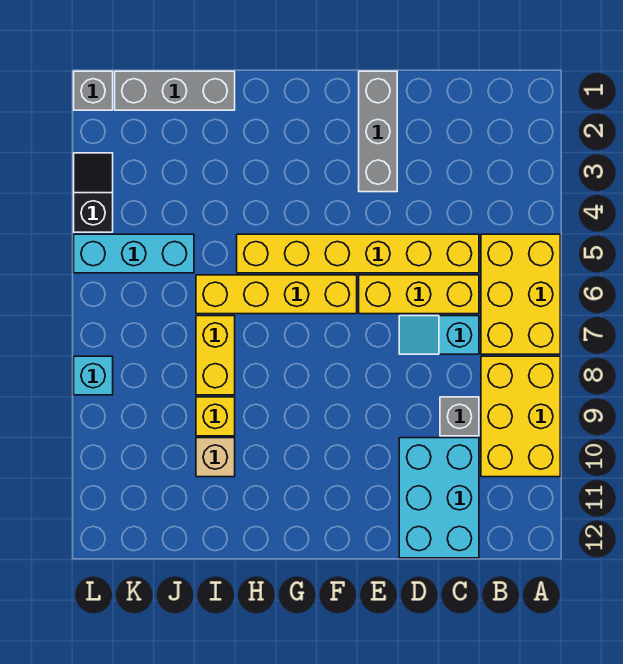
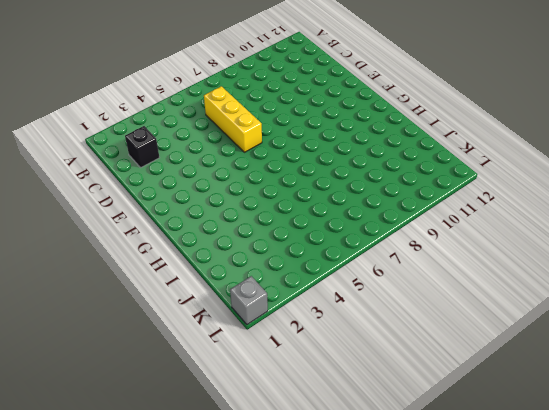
black 1x1 brick [125,126,160,167] -> none
none -> yellow 2x3 brick [481,234,560,354]
none -> yellow 2x3 brick [481,356,560,477]
none -> yellow 1x6 brick [237,234,479,273]

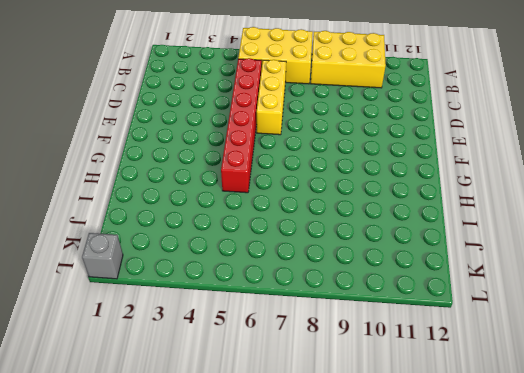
red 1x6 brick [221,58,262,193] -> yellow 1x6 brick [237,234,479,273]
none -> cyan 1x2 slope [399,316,479,354]
none -> grey 1x1 brick [440,397,479,436]
none -> cyan 2x3 brick [399,438,479,558]

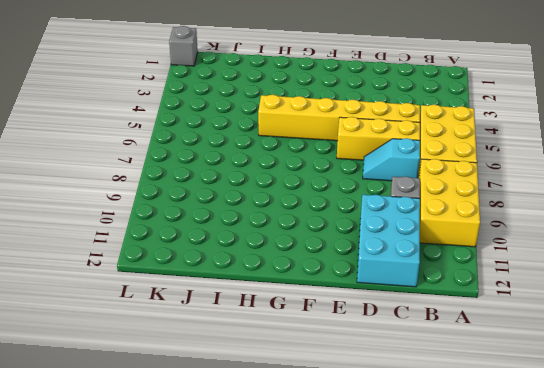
none -> grey 1x3 brick [359,71,397,192]
none -> yellow 1x4 brick [196,275,357,314]
none -> grey 1x3 brick [115,71,235,110]

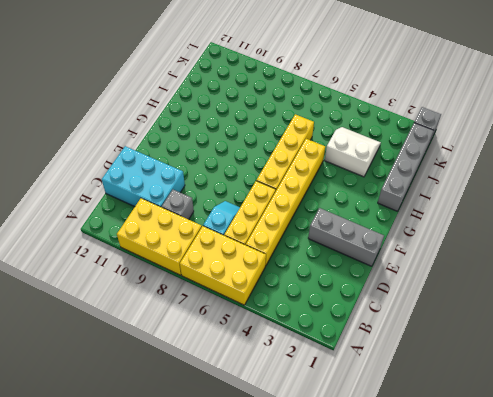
grey 1x4 brick [378,123,434,211] -> grey 1x3 brick [115,71,235,110]
white 2x2 slope [325,127,381,177] -> none
none -> yellow 1x2 brick [196,316,235,395]
none -> yellow 1x1 brick [196,397,235,436]
none -> tan 1x1 brick [196,438,235,477]

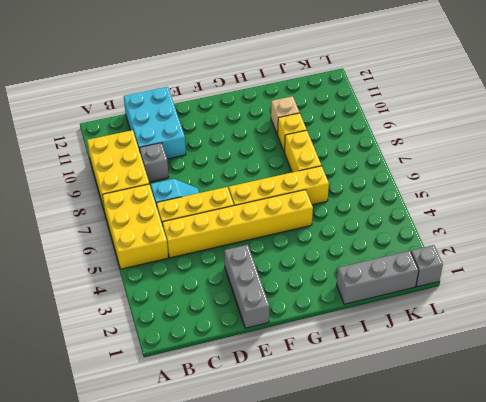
none -> cyan 1x3 brick [74,234,194,273]
none -> black 1x2 slope [74,153,113,232]
none -> cyan 1x1 brick [74,356,113,395]

